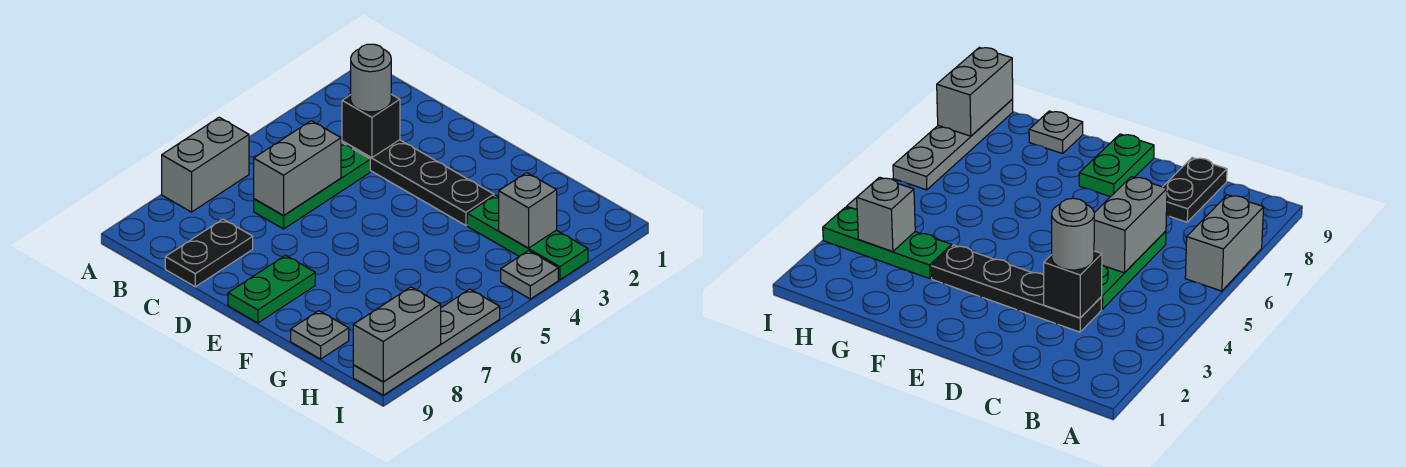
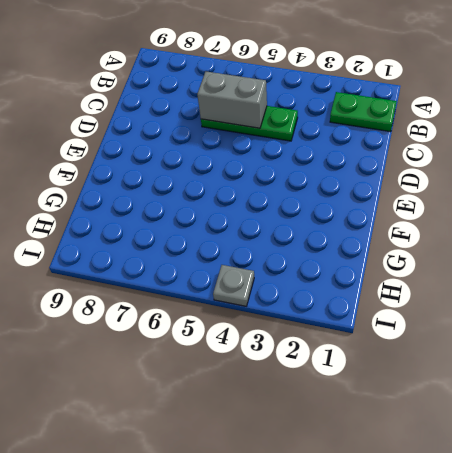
green 1x2 plate [330,92,397,132] -> green 1x2 plate moved to [228,255,315,323]
none -> grey 1x2 brick [162,117,249,212]
none -> black 1x4 plate [342,140,494,225]
none -> black 1x2 plate [165,219,253,287]

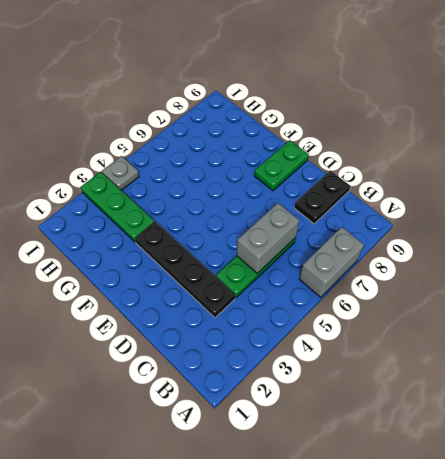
none -> grey 1x1 plate [291,311,349,359]
none -> grey 1x4 plate [353,289,500,395]
none -> black 1x1 brick [342,94,400,158]

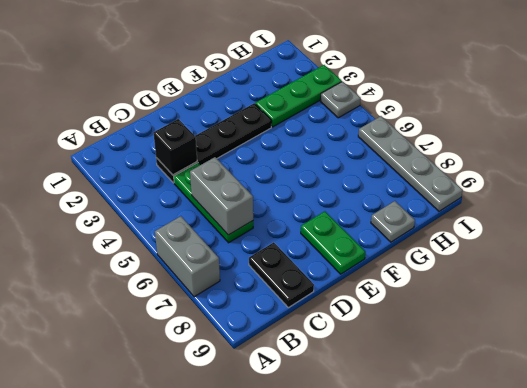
none -> grey 1x1 brick [499,173,557,248]
none -> grey 1x2 brick [353,287,441,382]
none -> grey 1x1 round brick [350,44,391,112]

